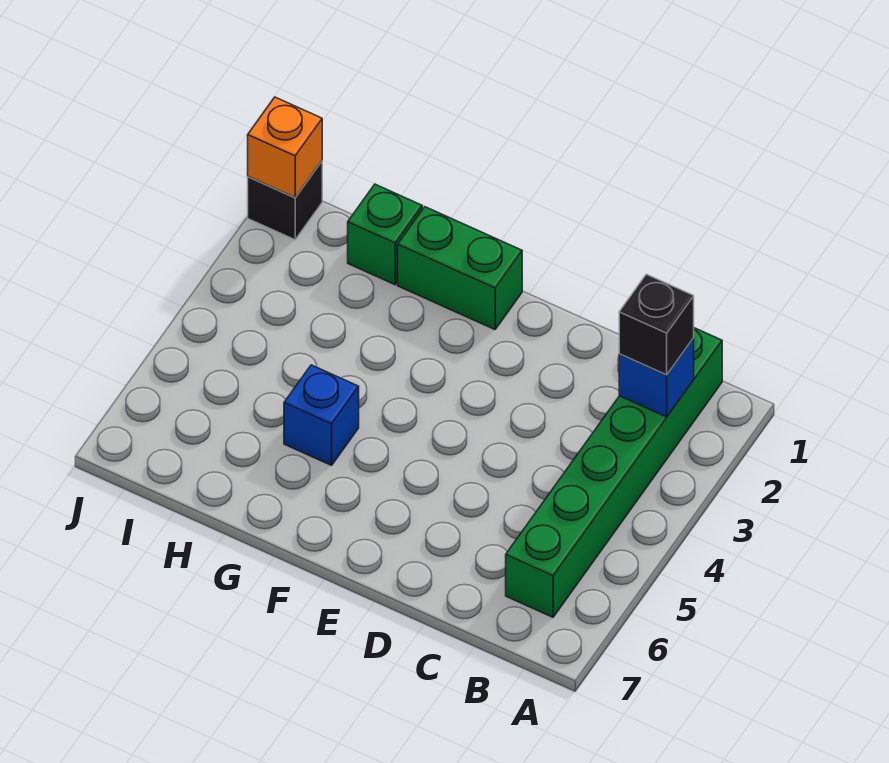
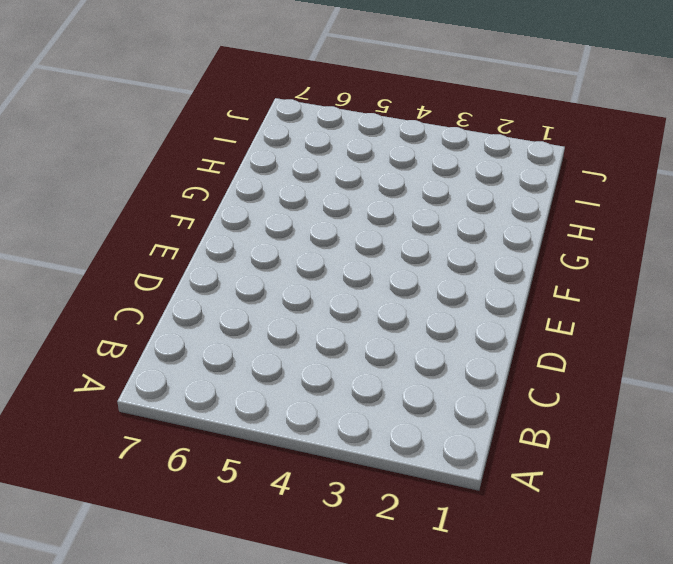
none -> green 1x6 brick [506,328,722,617]
none -> green 1x2 brick [398,207,522,330]

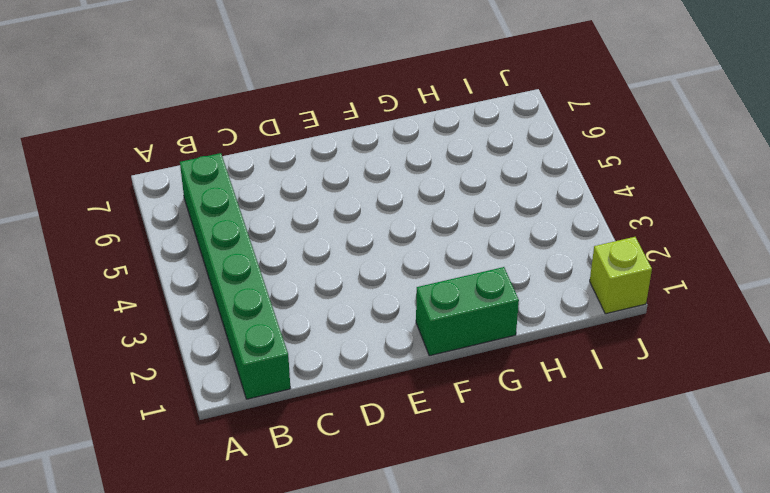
lime 1x1 brick [590,237,652,314] -> black 1x1 brick [248,161,322,240]
none -> blue 1x1 brick [284,365,359,465]
none -> green 1x1 brick [348,184,422,285]

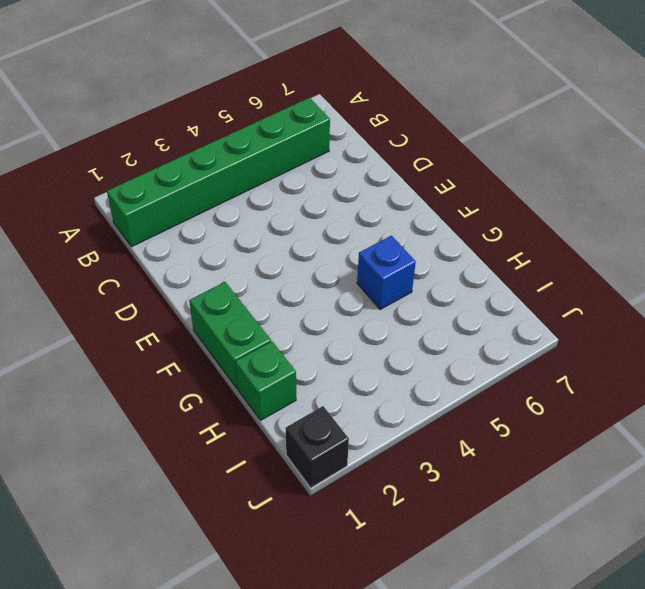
none -> blue 1x1 brick [619,338,694,417]
none -> orange 1x1 brick [248,97,322,197]

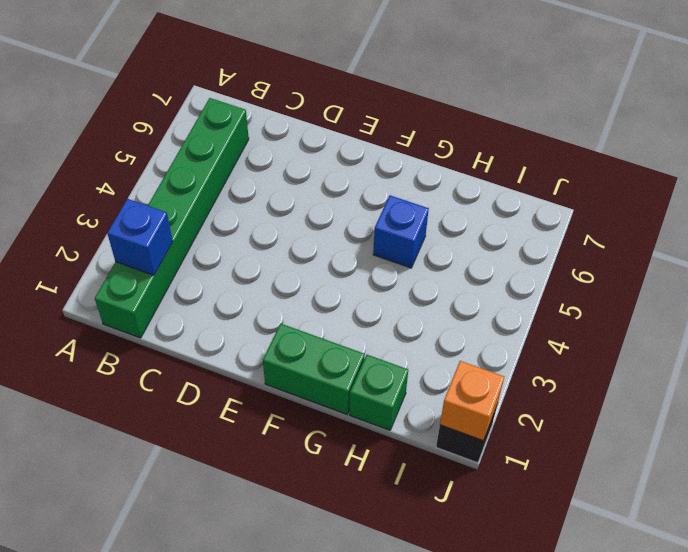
none -> black 1x1 brick [619,274,694,375]

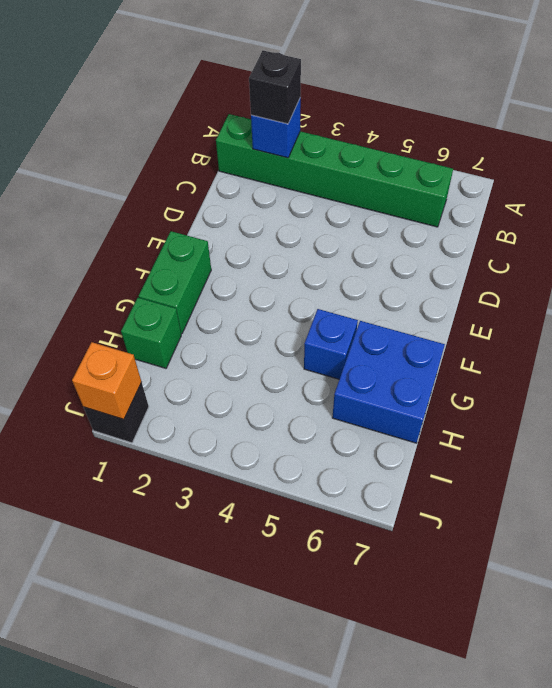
blue 2x2 brick [332,321,445,443] -> none

